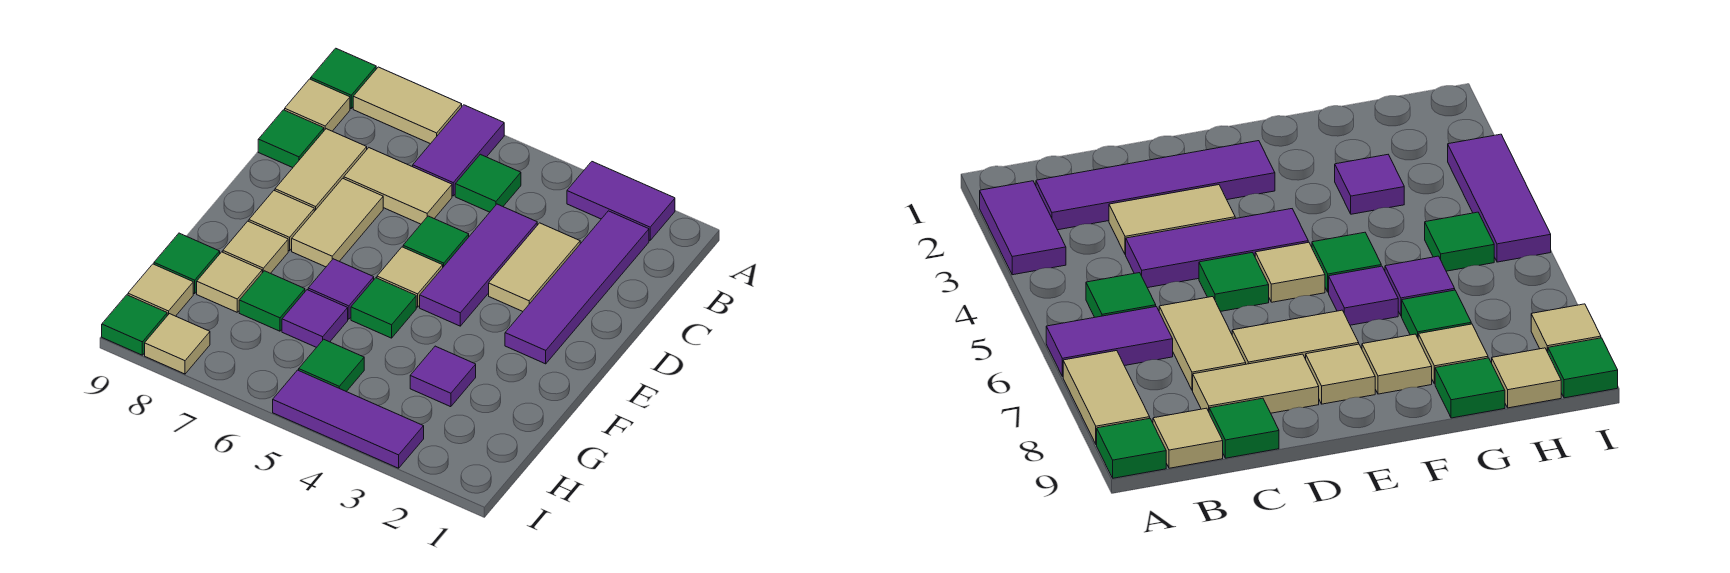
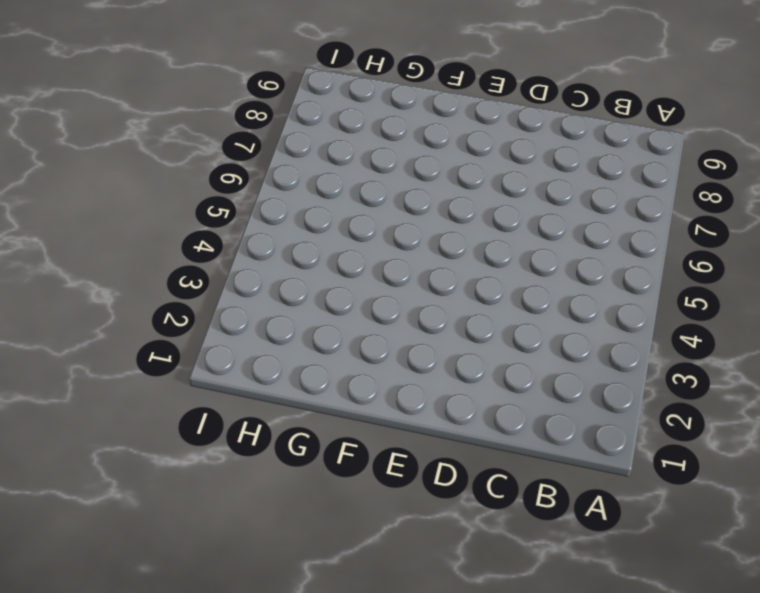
none -> purple 1x2 tile [567,162,675,240]
none -> purple 1x2 tile [413,105,504,196]
none -> tan 1x2 tile [353,67,462,144]

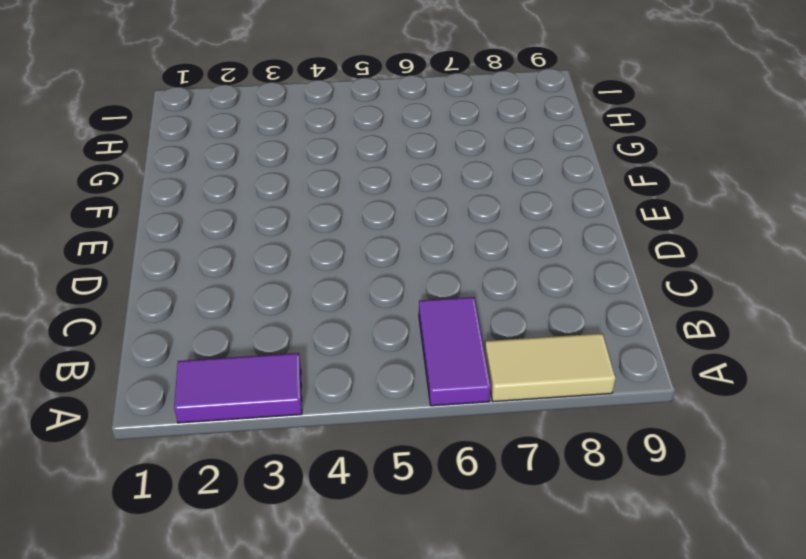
none -> green 1x1 tile [311,48,376,108]
none -> purple 1x4 tile [505,211,649,364]
none -> green 1x1 tile [455,154,521,212]

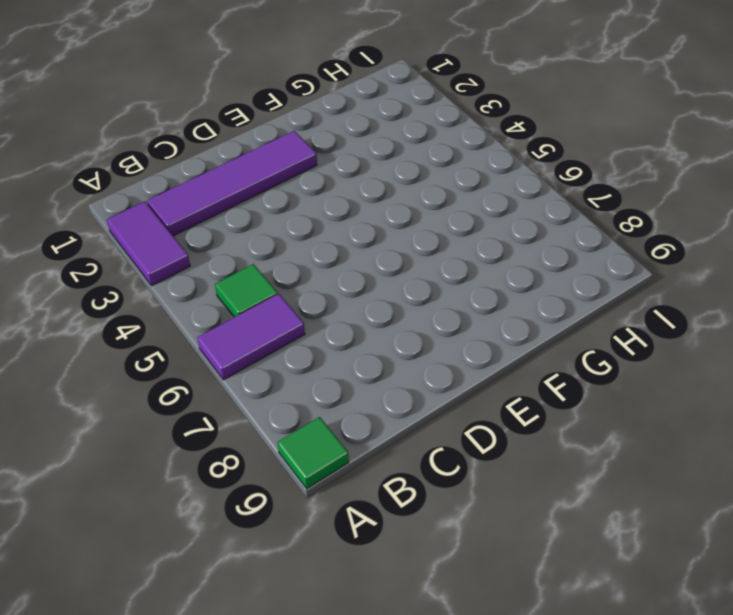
none -> tan 1x2 tile [353,67,462,144]
none -> tan 1x1 tile [285,79,350,131]
none -> tan 1x2 tile [489,223,580,311]

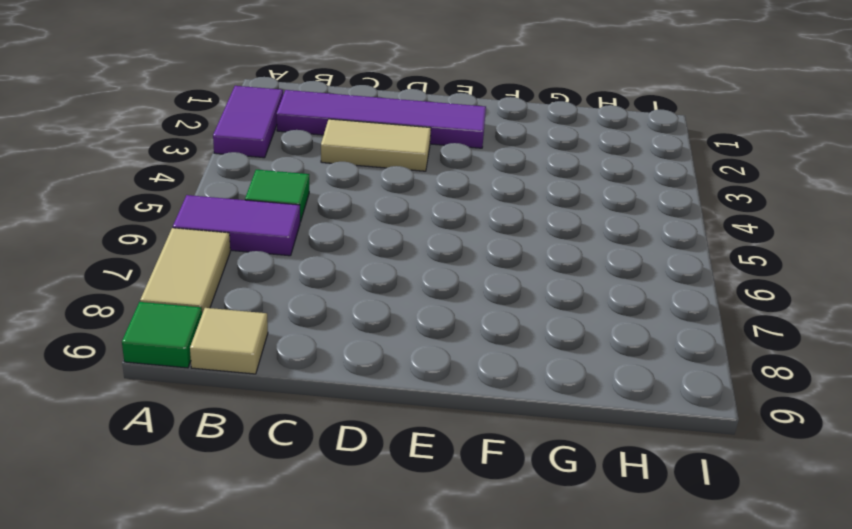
none -> purple 1x3 tile [420,204,537,326]
none -> tan 1x2 tile [344,148,452,224]
none -> tan 1x2 tile [275,129,367,211]

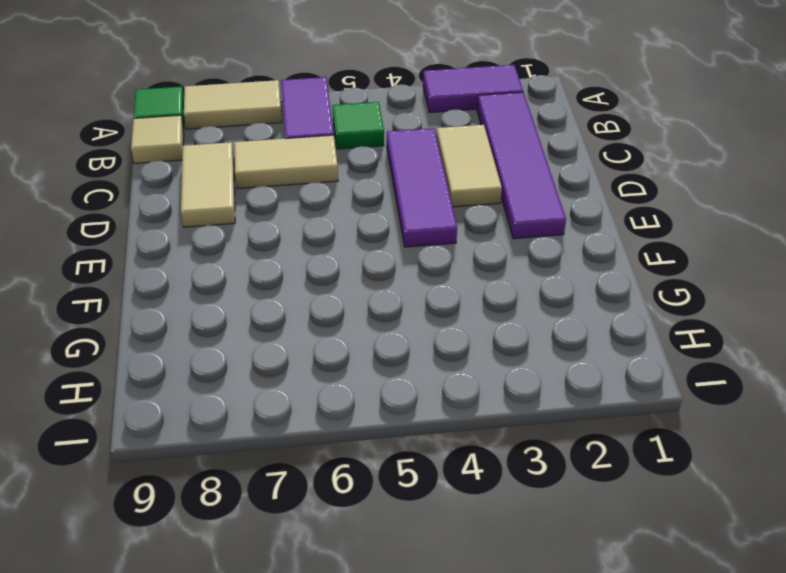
none -> green 1x1 tile [258,110,324,168]
none -> green 1x1 tile [403,216,469,267]
none -> tan 1x2 tile [292,178,383,267]

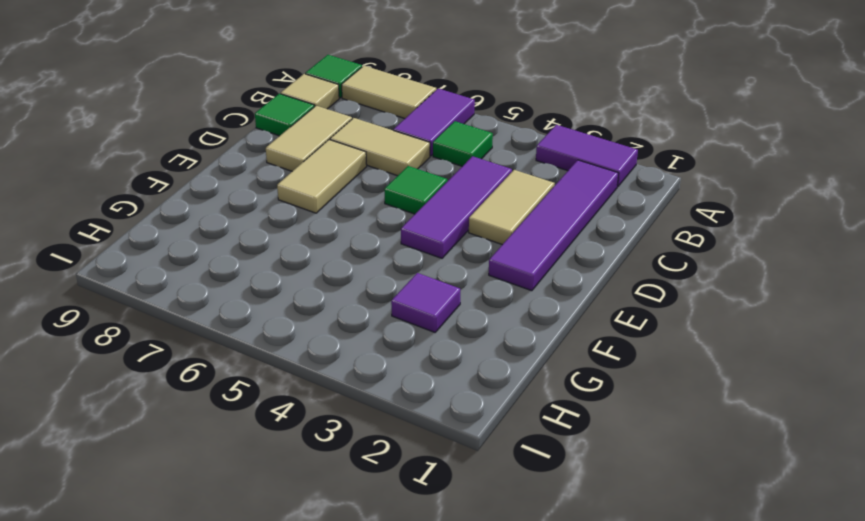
none -> tan 1x1 tile [377,247,443,307]
none -> tan 1x1 tile [249,191,314,251]
none -> green 1x1 tile [351,278,416,338]

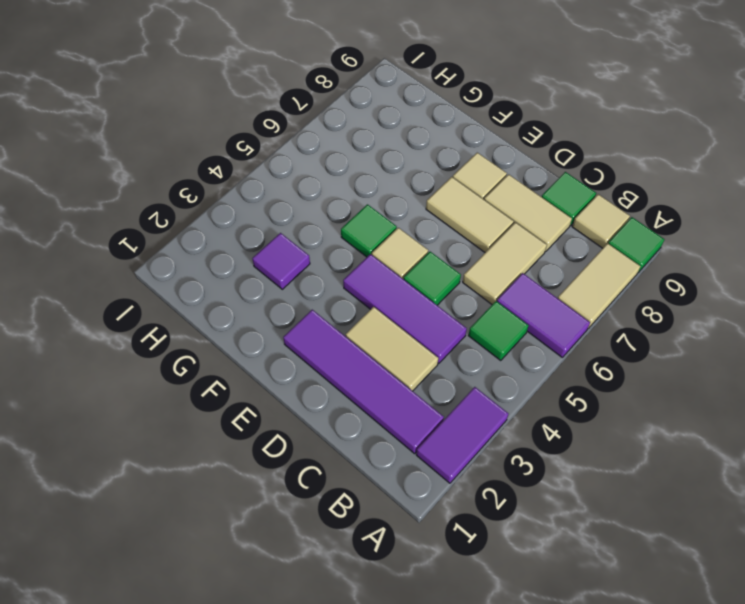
none -> purple 1x1 tile [308,259,374,319]
none -> tan 1x1 tile [223,221,288,273]
none -> purple 1x1 tile [282,290,348,348]

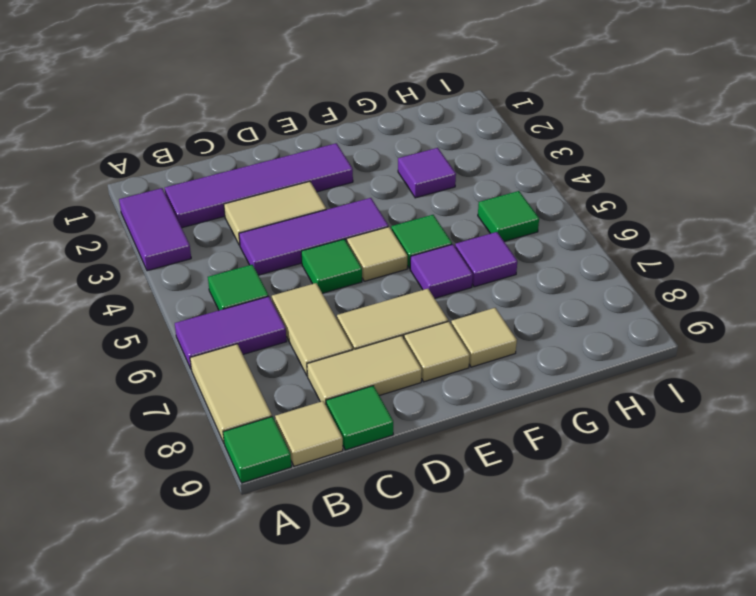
none -> green 1x1 tile [239,271,305,331]
none -> tan 1x1 tile [197,252,262,312]
none -> green 1x1 tile [154,233,220,294]

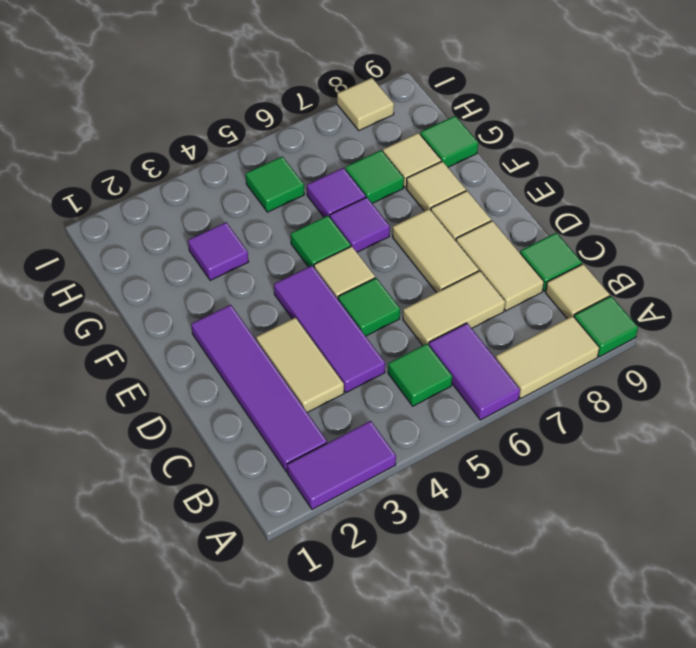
none -> tan 1x1 tile [128,264,193,316]
none -> purple 1x3 tile [273,370,424,468]
none -> green 1x1 tile [102,295,167,355]

